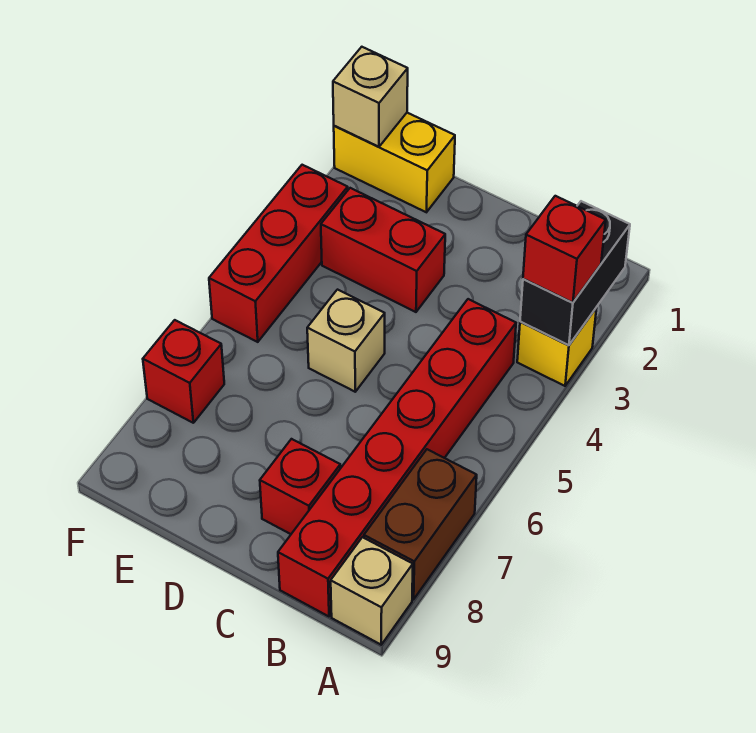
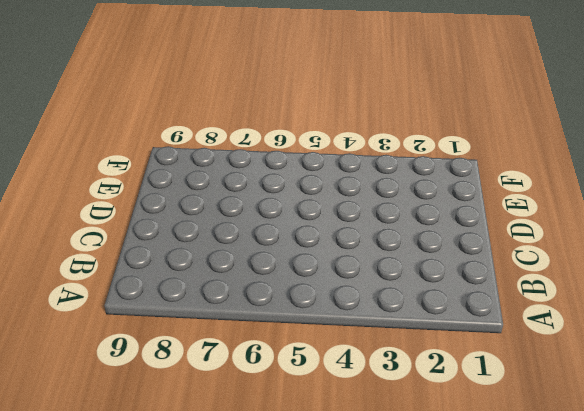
none -> yellow 1x1 brick [517,309,596,386]
none -> brown 1x2 brick [364,449,477,599]
none -> tan 1x1 brick [331,537,413,645]

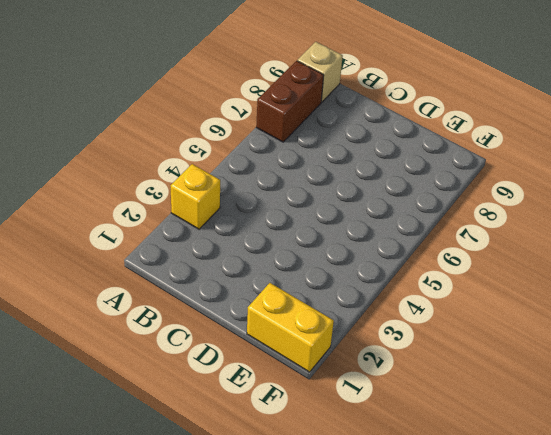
none -> red 1x6 brick [278,299,516,616]
none -> red 1x1 brick [260,439,340,534]
none -> red 1x2 brick [321,188,445,312]

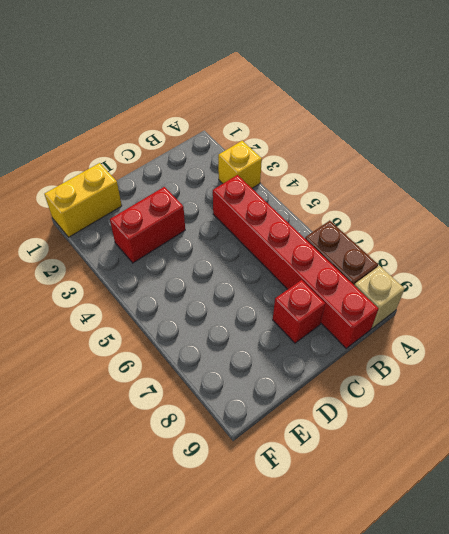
none -> tan 1x1 brick [307,290,385,392]
none -> red 1x3 brick [209,165,348,342]
none -> red 1x1 brick [143,320,224,423]

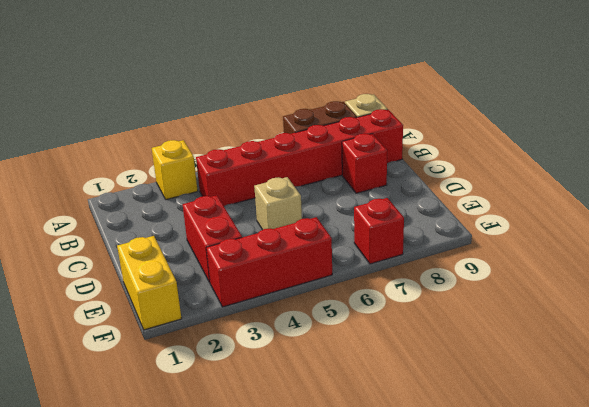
none -> black 1x2 brick [520,201,630,345]
none -> tan 1x1 brick [333,47,408,147]
none -> red 1x1 brick [523,196,606,303]

